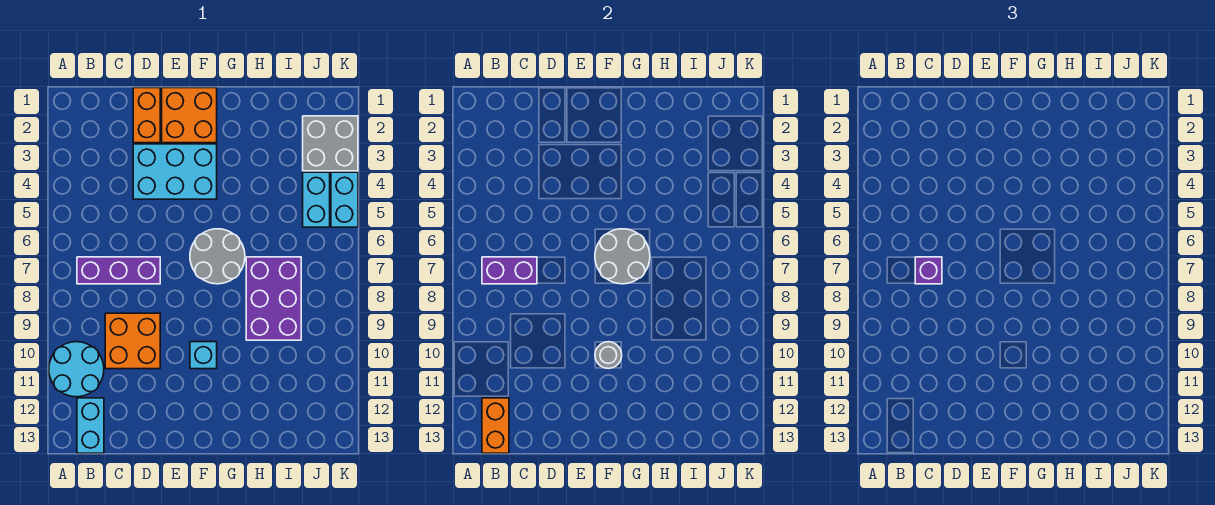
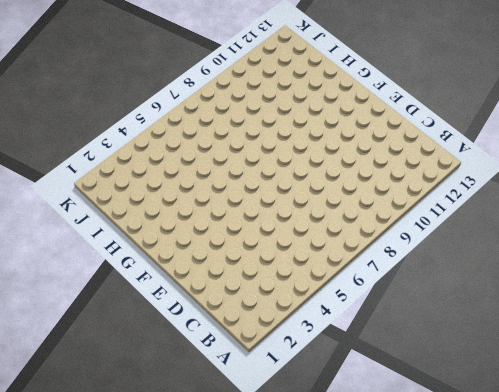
none -> cyan 2x2 round brick [49,342,104,397]
none -> purple 1x3 brick [77,257,160,284]
none -> cyan 1x2 brick [77,398,104,453]

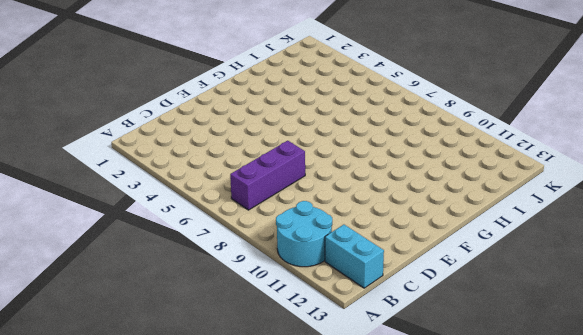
none -> orange 2x2 brick [105,313,160,369]
none -> orange 1x2 brick [133,88,160,143]
none -> cyan 2x3 brick [133,144,217,199]

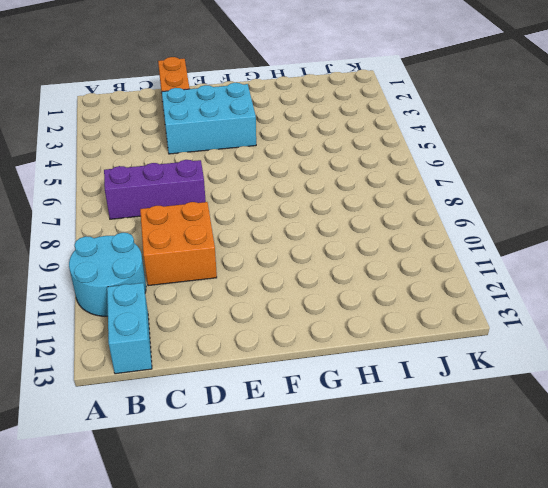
none -> orange 2x2 brick [162,88,217,143]
none -> grey 2x2 round brick [190,229,245,284]
none -> cyan 1x1 brick [190,342,217,369]

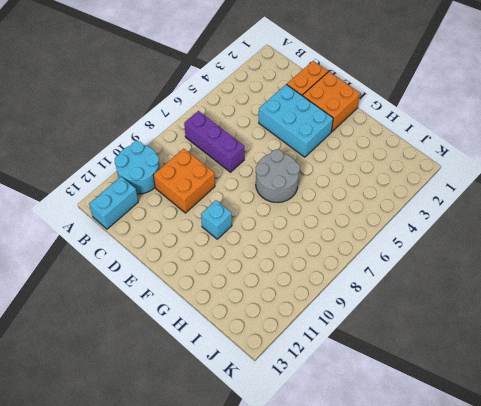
none -> purple 2x3 brick [246,257,301,340]
none -> grey 2x2 brick [303,116,358,171]
none -> cyan 1x2 brick [303,172,330,227]

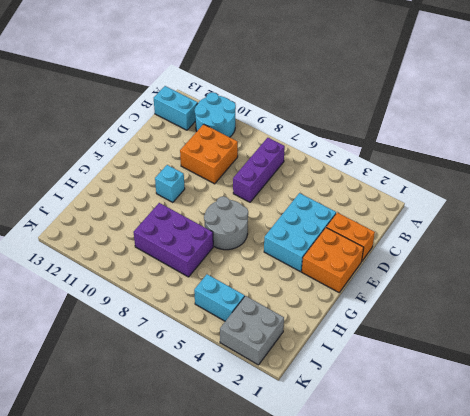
none -> cyan 1x2 brick [331,172,358,227]
none -> purple 1x2 brick [482,257,537,284]
none -> orange 1x2 brick [482,398,509,453]

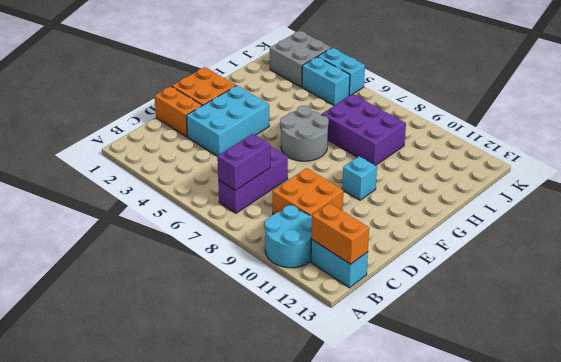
none -> grey 2x2 round brick [595,229,650,284]
none -> grey 1x1 round brick [595,342,622,369]
none -> purple 1x1 brick [915,257,942,284]

